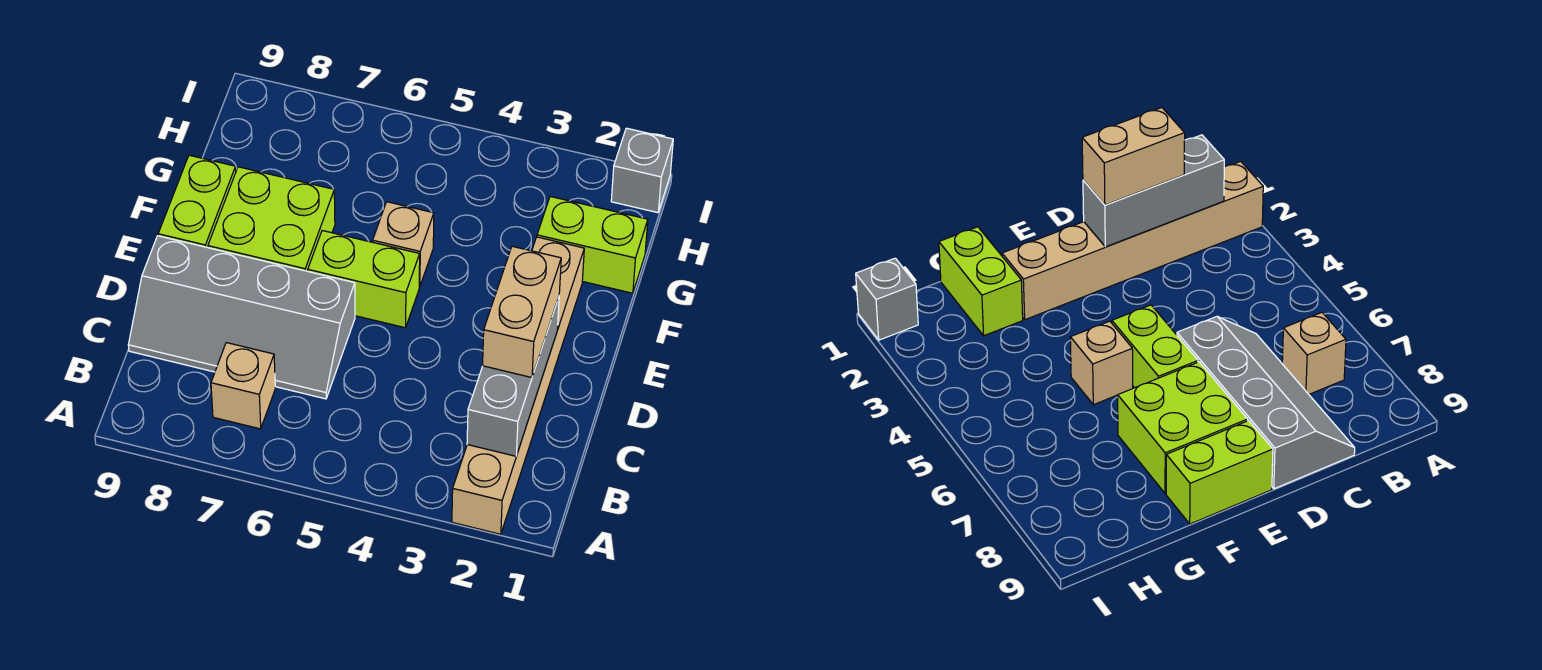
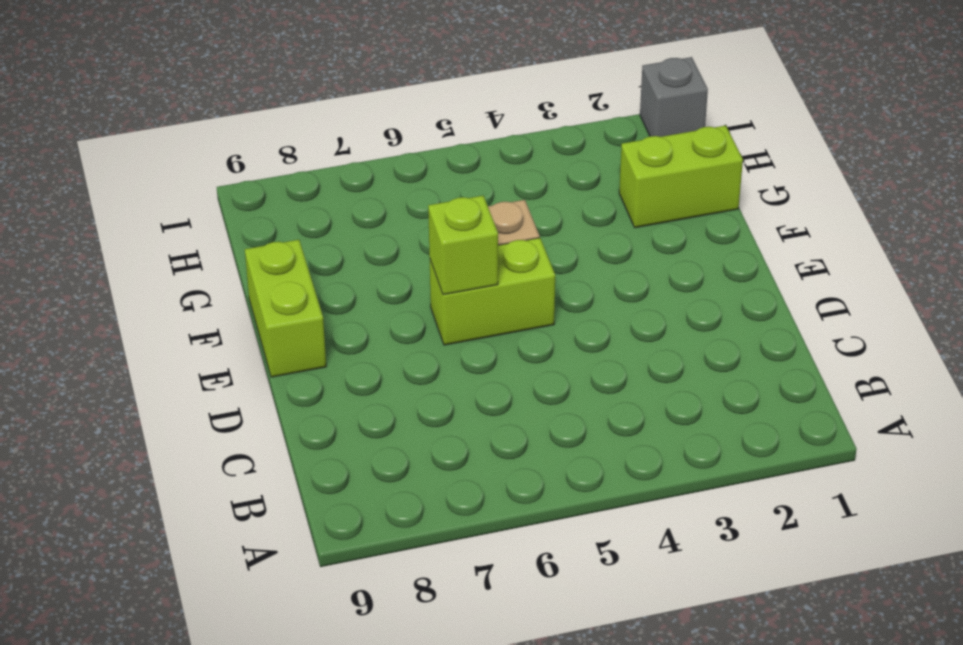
lime 1x1 brick [428,196,498,295] -> none
none -> tan 1x6 brick [452,237,584,534]
none -> tan 1x1 brick [211,343,275,429]

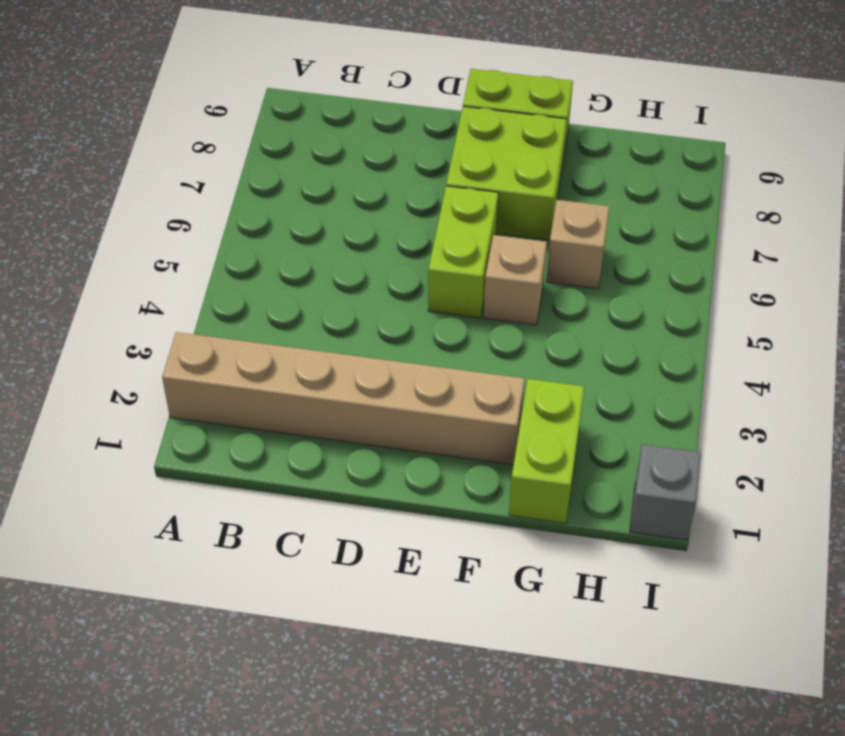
tan 1x1 brick [546,200,609,289] -> tan 1x1 brick moved to [211,343,275,429]
none -> grey 2x4 slope [128,236,355,399]
none -> grey 1x3 brick [467,297,559,456]

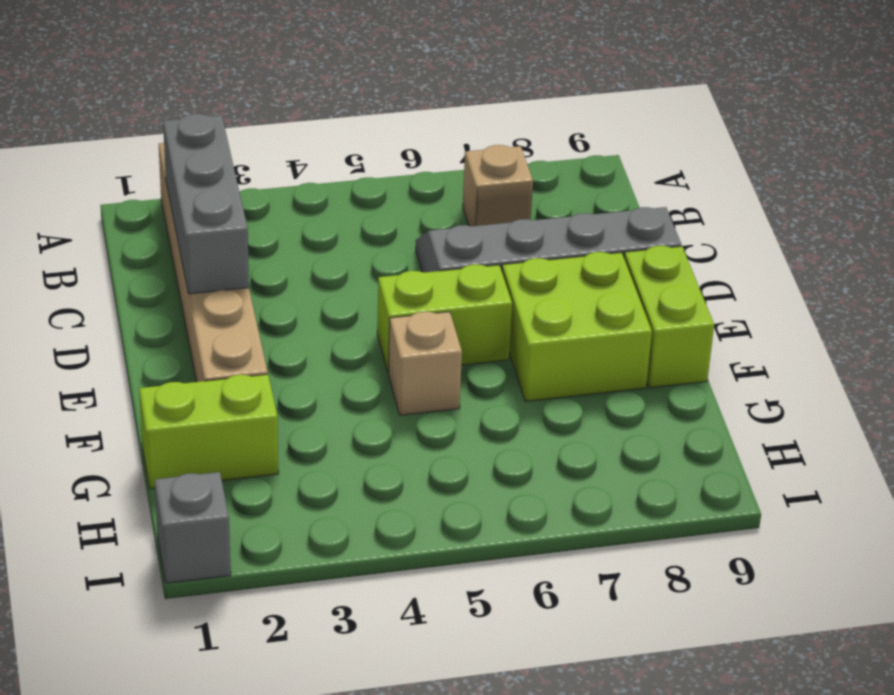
none -> tan 1x2 brick [483,246,561,378]

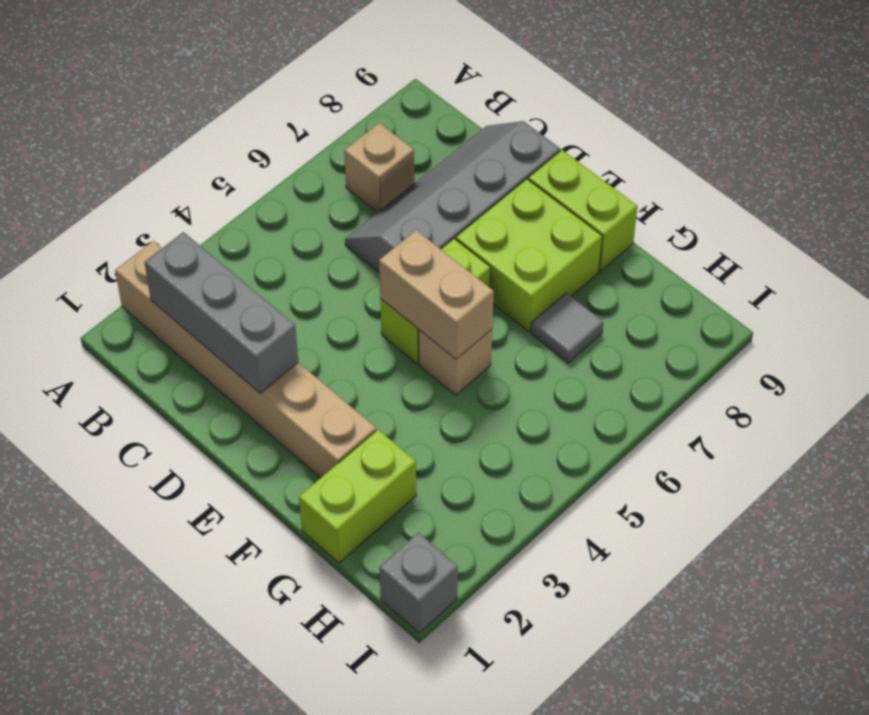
tan 1x2 brick [379,230,494,359] -> tan 1x2 brick moved to [483,246,561,378]
grey 1x1 tile [531,293,603,363] -> none

